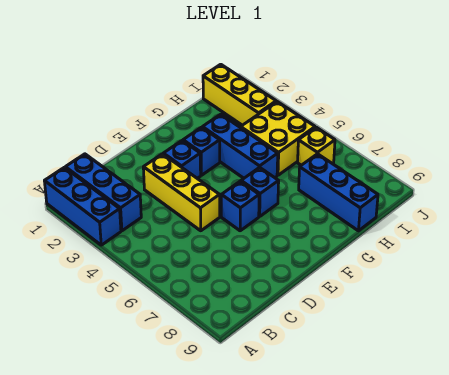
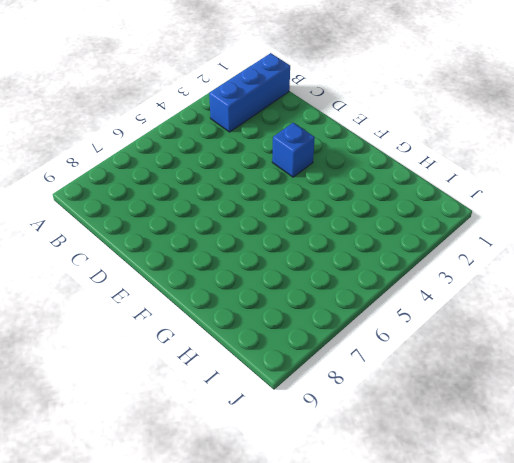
none -> blue 1x3 brick [45,167,121,245]
none -> yellow 1x3 brick [143,154,220,231]
none -> blue 1x1 brick [221,181,259,231]

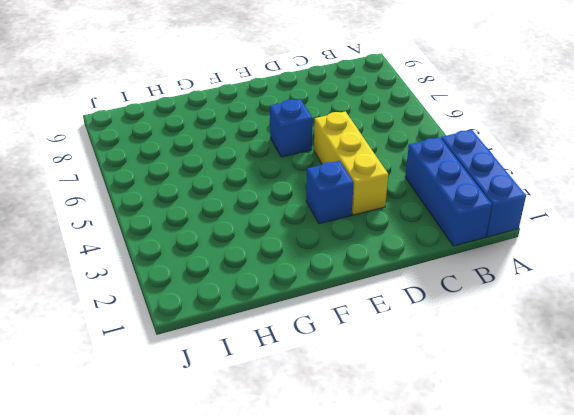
none -> blue 1x1 brick [183,127,220,175]
none -> blue 1x1 brick [241,167,279,217]
none -> blue 1x3 brick [202,114,278,178]

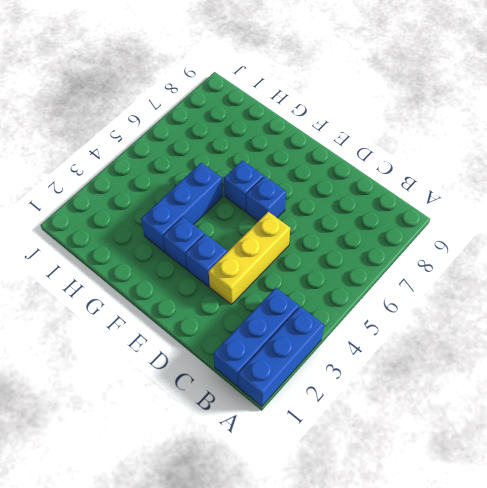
none -> yellow 2x2 brick [241,102,315,175]
none -> blue 1x3 brick [299,154,378,231]
none -> yellow 1x3 brick [203,64,276,125]

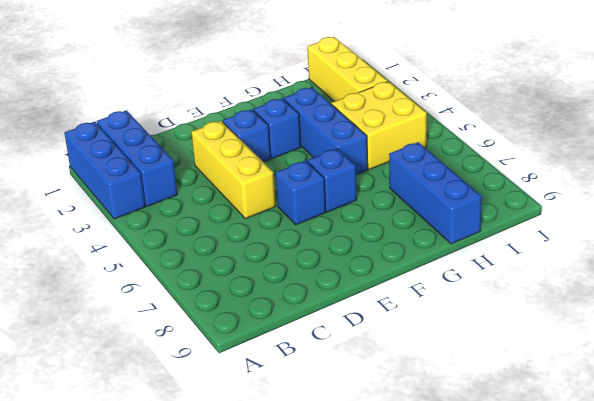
none -> yellow 1x1 brick [298,127,335,165]

